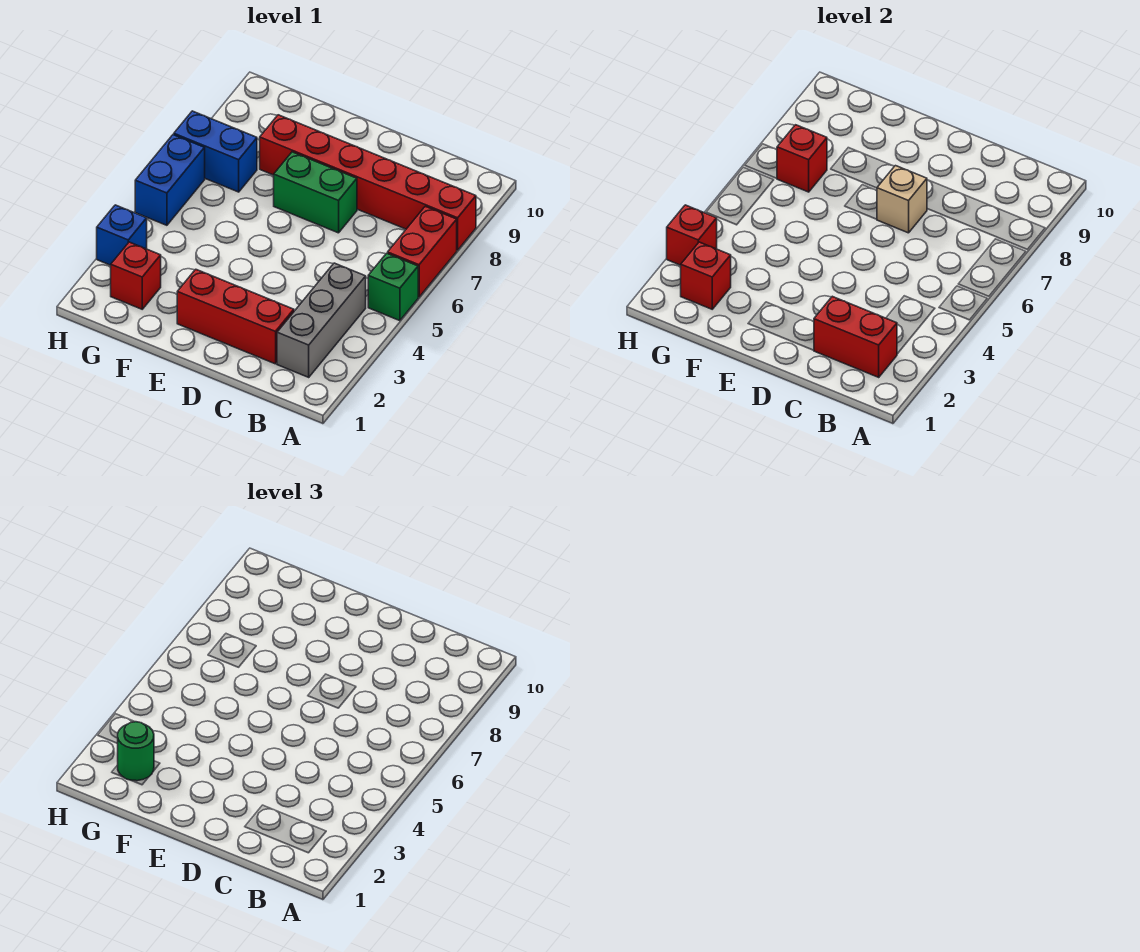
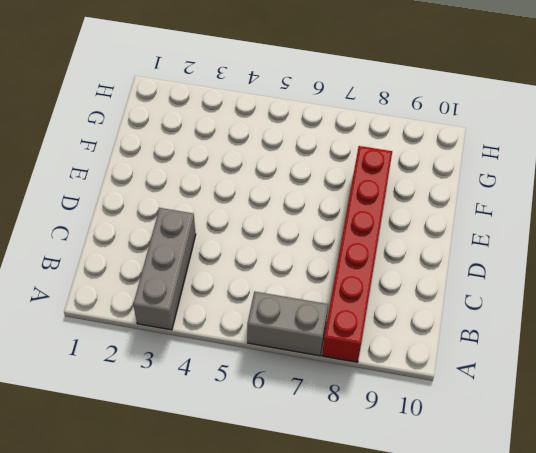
grey 1x3 brick [133,208,196,330] -> grey 1x3 brick turned to [277,263,366,377]
grey 1x2 brick [247,292,328,356] -> red 1x2 brick [388,206,457,297]
none -> green 1x1 brick [368,253,418,321]
none -> red 1x3 brick [177,269,294,364]
none -> green 1x2 brick [274,152,357,233]

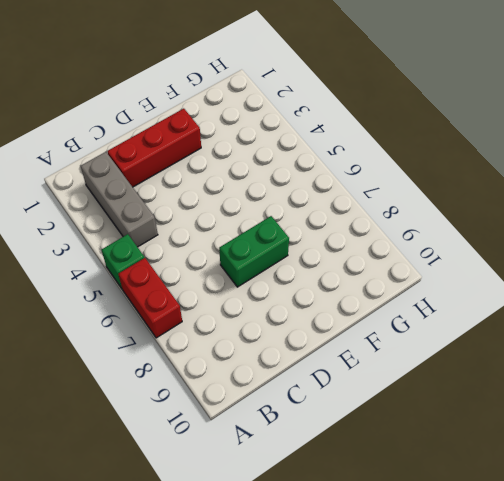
none -> red 1x6 brick [260,115,476,250]
none -> red 1x1 brick [111,242,161,309]
none -> blue 1x2 brick [174,111,257,192]

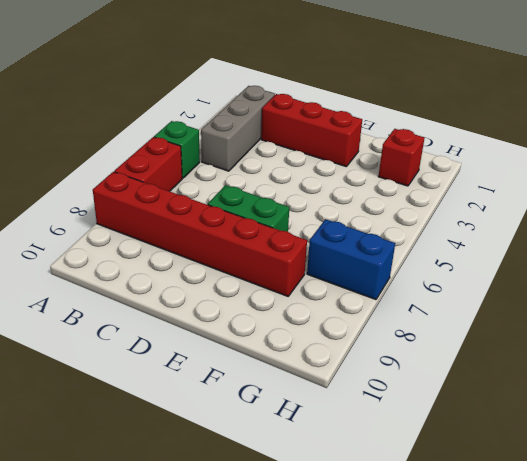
none -> blue 1x1 brick [97,205,147,265]
none -> blue 1x2 brick [135,135,205,225]
none -> red 1x2 brick [814,296,897,377]

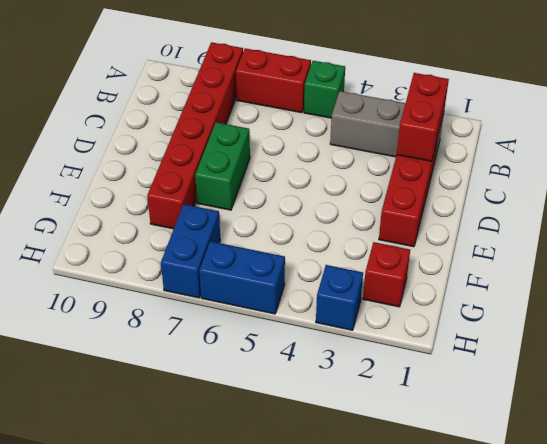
none -> tan 1x1 brick [877,166,927,233]
none -> red 1x1 brick [681,242,731,309]
none -> red 1x1 brick [777,125,827,192]

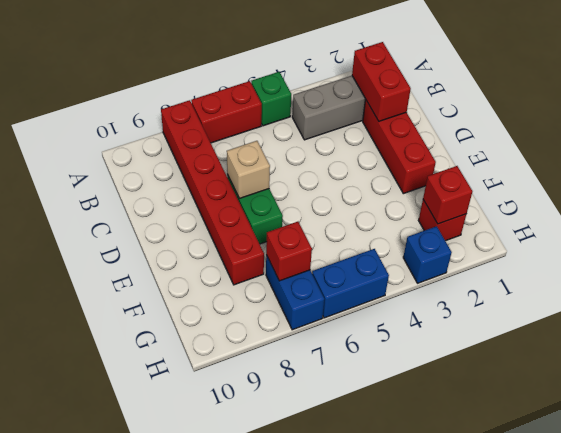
none -> red 1x1 brick [667,205,717,265]
none -> green 1x1 round brick [117,722,154,781]

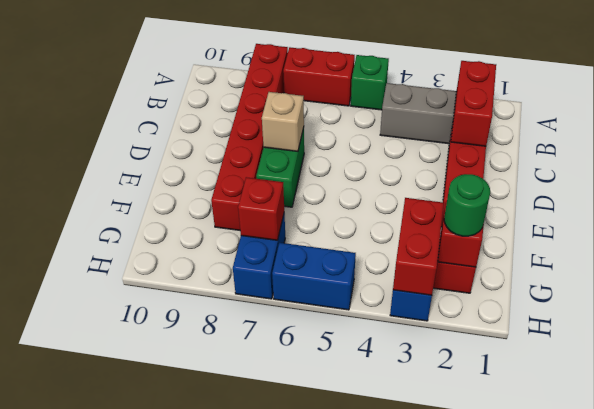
red 1x2 brick [393,198,444,295] -> red 1x1 brick [667,205,717,265]

